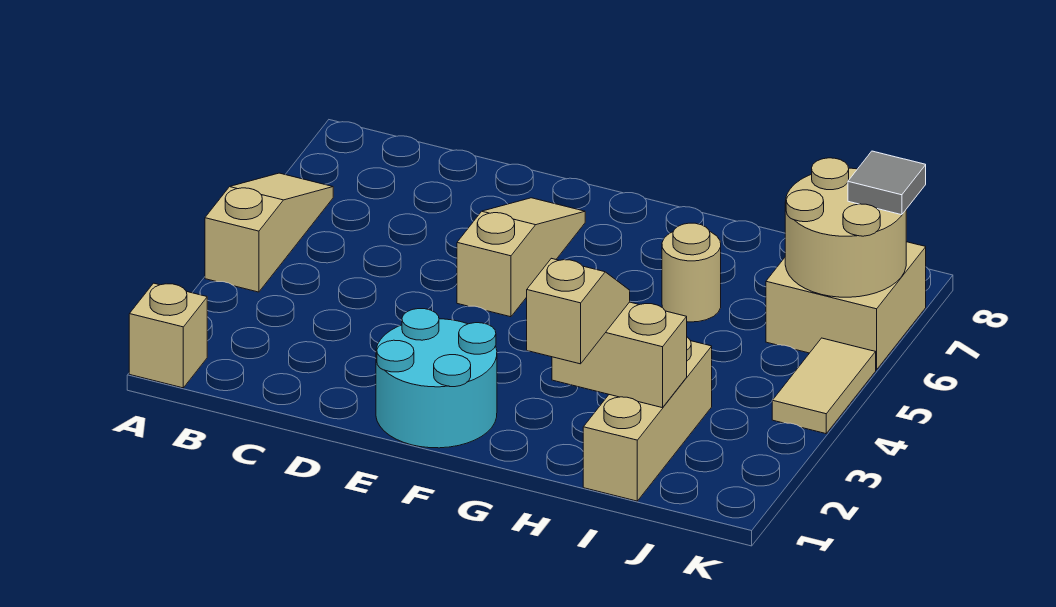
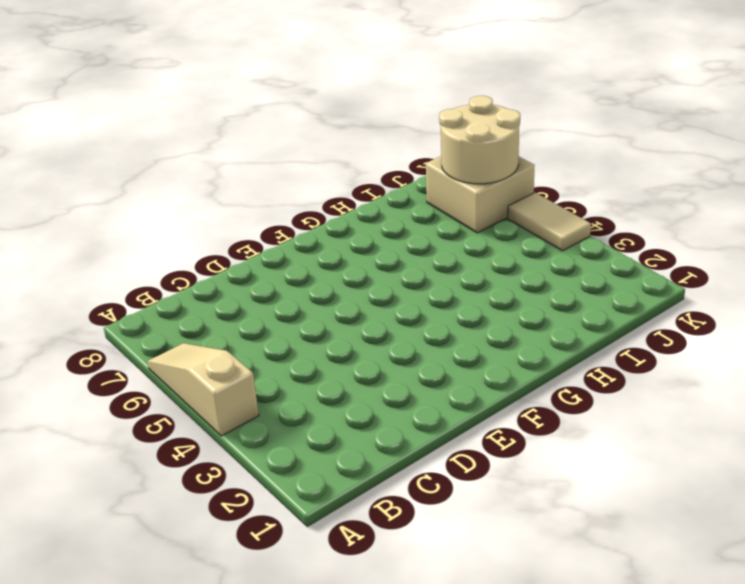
none -> tan 1x1 brick [129,283,207,388]
none -> cyan 2x2 round brick [376,309,497,448]
none -> tan 1x3 slope [457,198,585,317]

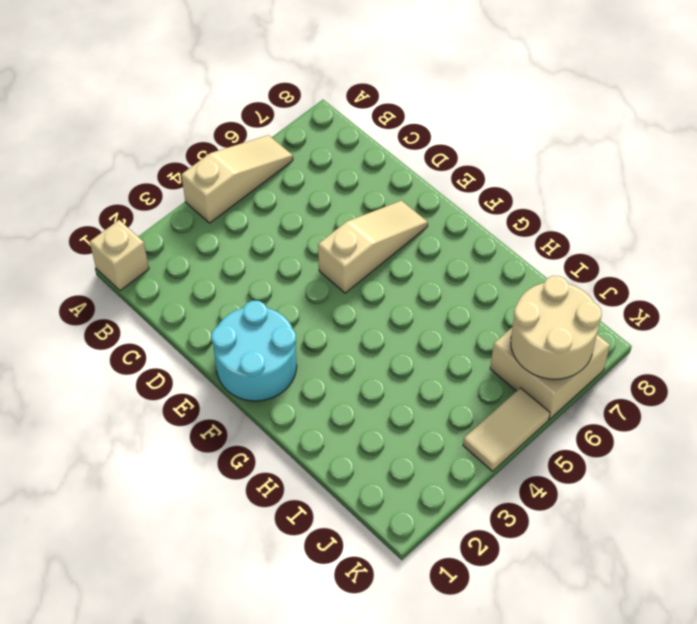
none -> tan 1x1 round brick [662,223,721,322]
none -> tan 1x3 brick [583,337,712,501]
none -> tan 1x2 brick [552,302,687,408]

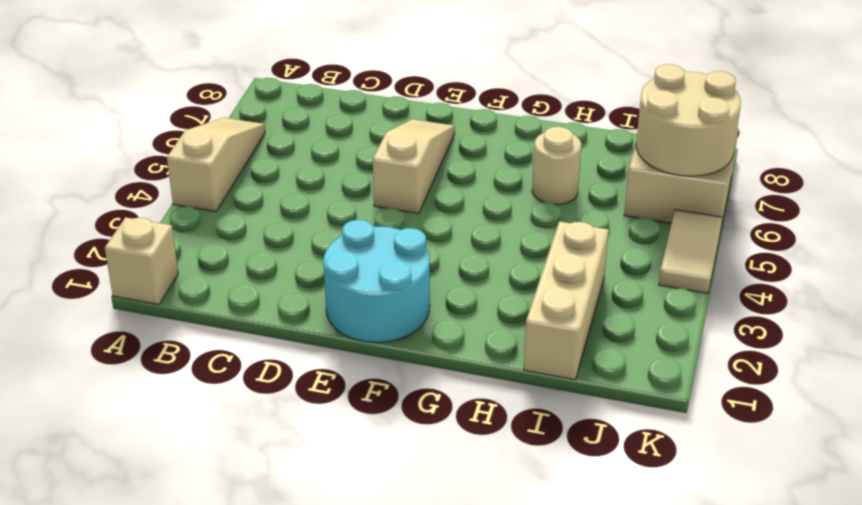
none -> tan 1x2 brick [552,302,687,408]
none -> tan 1x2 slope [527,258,630,364]
none -> grey 1x1 tile [848,151,926,215]

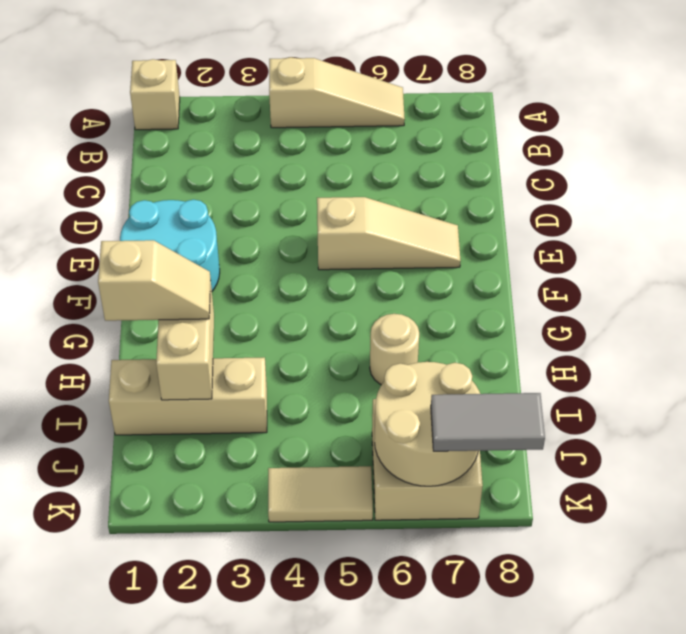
grey 1x2 tile [431,393,545,451] -> grey 1x1 tile [848,151,926,215]

